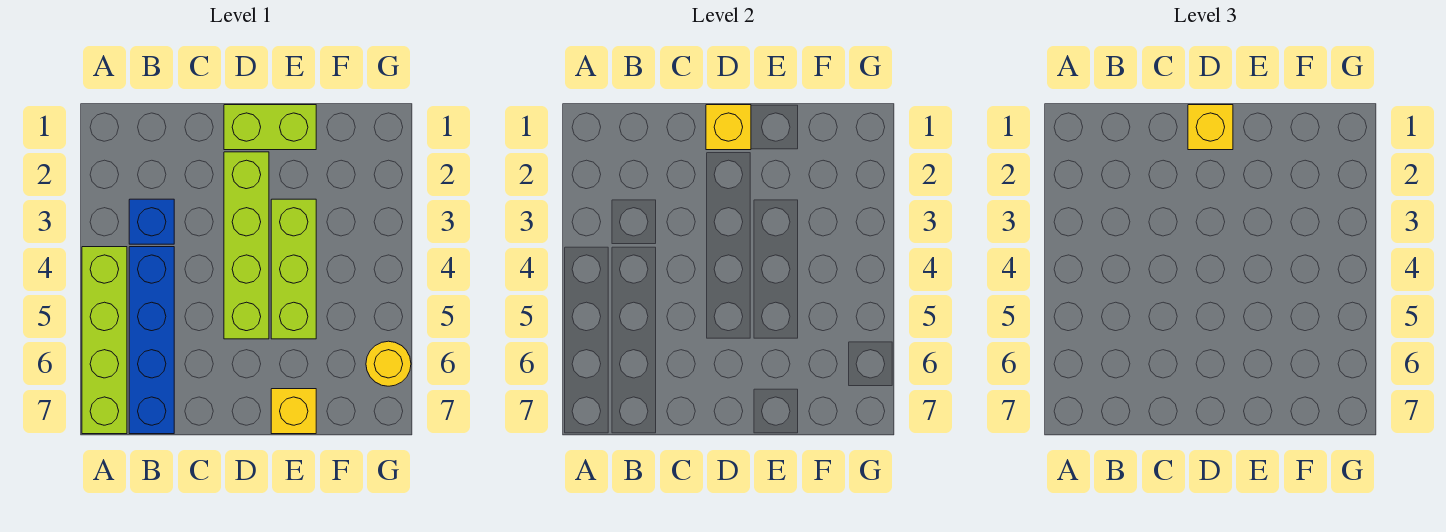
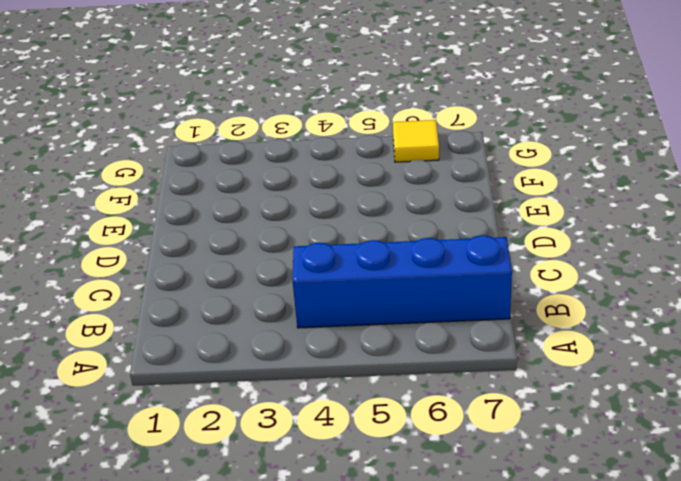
yellow 1x1 tile [393,120,439,162] -> yellow 1x1 round brick [366,341,411,386]
none -> lime 1x4 brick [82,247,127,434]
none -> blue 1x1 brick [129,199,174,244]

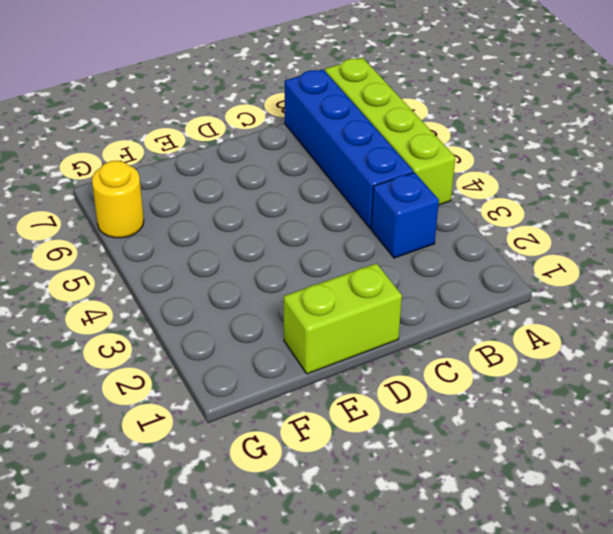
none -> lime 1x4 brick [224,152,269,339]
none -> lime 1x3 brick [271,199,316,339]

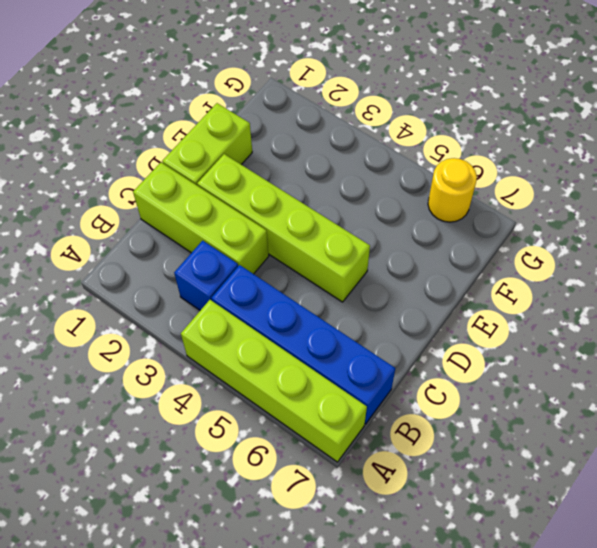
lime 1x3 brick [133,163,269,274] -> lime 1x3 brick moved to [271,199,316,339]
none -> yellow 1x1 brick [271,389,316,434]
none -> yellow 1x1 brick [706,105,751,150]

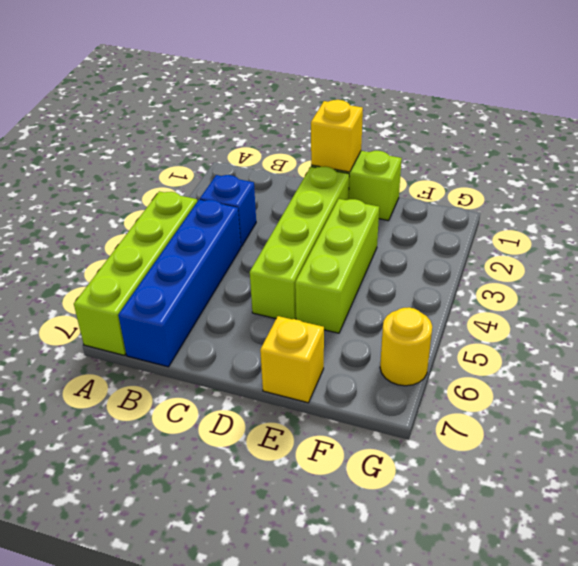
none -> yellow 1x1 brick [1188,105,1233,150]

